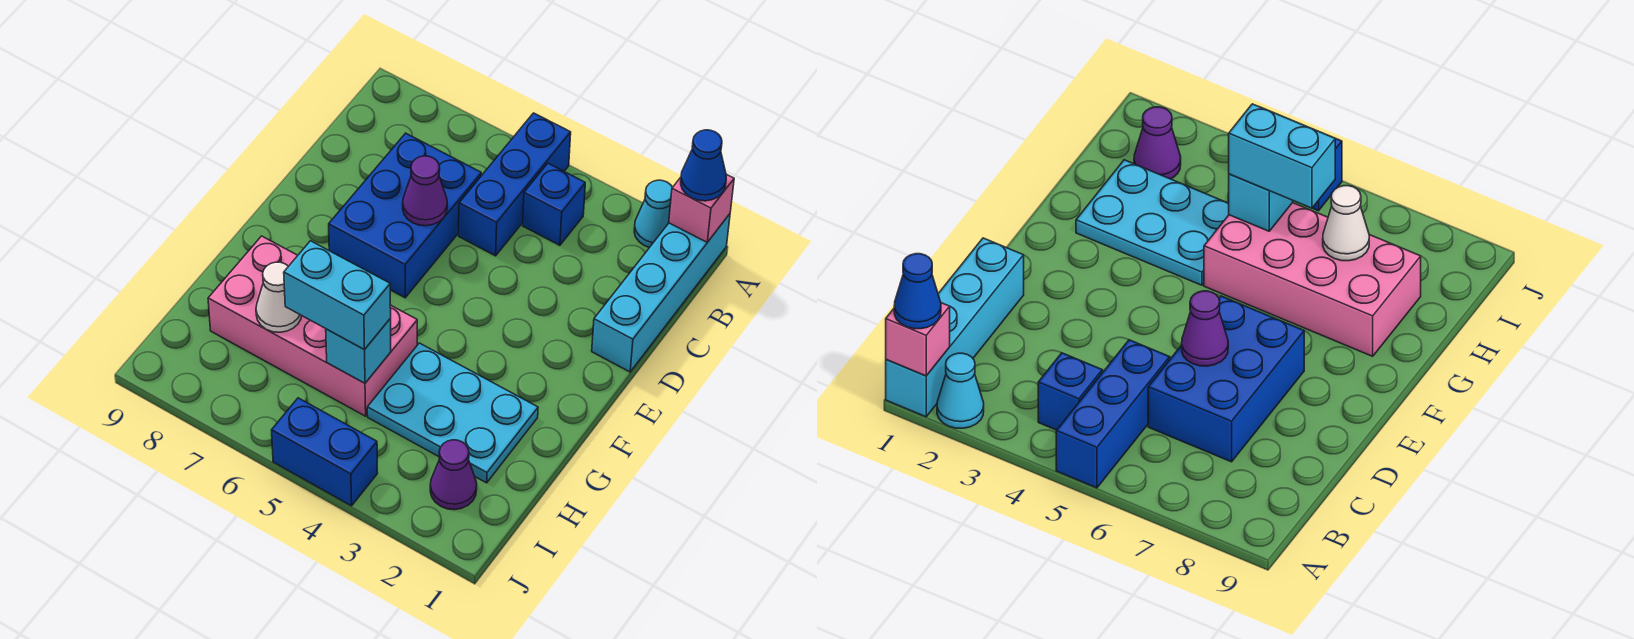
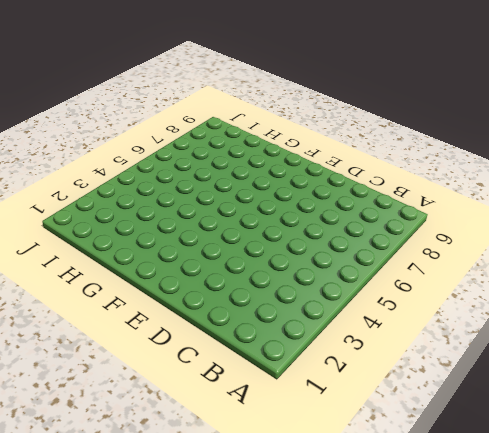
none -> cyan 1x4 brick [592,214,730,372]
none -> cyan 1x1 cone [634,180,673,248]
none -> blue 1x3 brick [459,113,571,256]

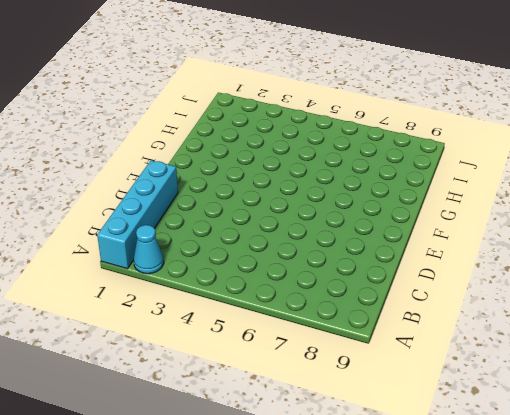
none -> blue 1x3 brick [459,113,571,256]
none -> blue 1x1 brick [523,163,585,245]
none -> blue 2x3 brick [329,133,481,298]

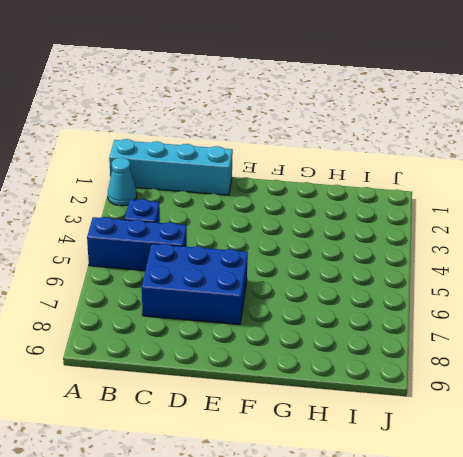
none -> cyan 2x3 plate [367,343,538,483]
none -> pink 2x4 brick [208,236,417,416]
none -> purple 1x1 cone [430,440,477,510]

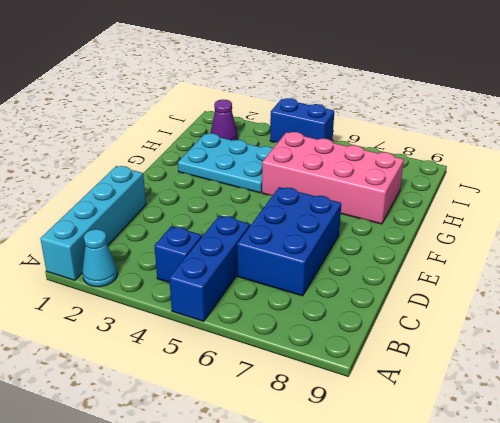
none -> pink 1x1 brick [669,174,734,242]
none -> purple 1x1 cone [403,156,447,226]
none -> cyan 1x1 brick [326,319,391,383]

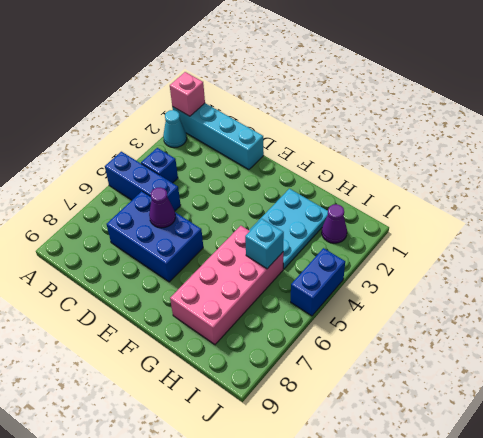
none -> white 1x1 cone [256,262,302,332]
none -> blue 1x1 cone [681,130,726,201]
none -> cyan 1x2 brick [284,241,391,350]

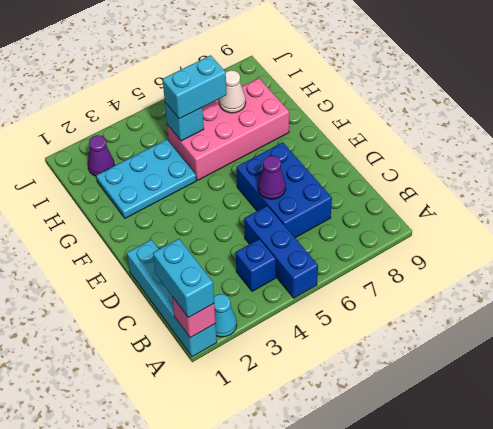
cyan 1x2 brick [153,239,214,318] -> blue 1x1 cone [681,130,726,201]
none -> blue 1x2 brick [272,398,378,506]

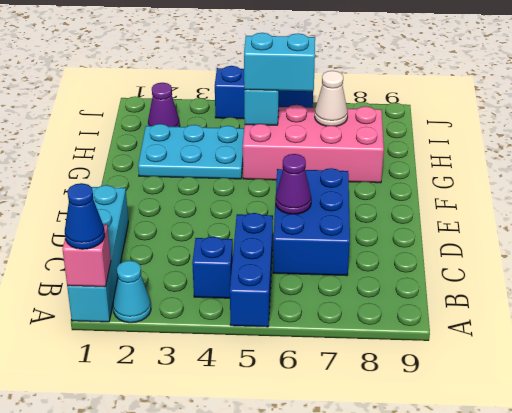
blue 1x3 brick [215,66,313,119] -> blue 1x2 brick [272,398,378,506]

